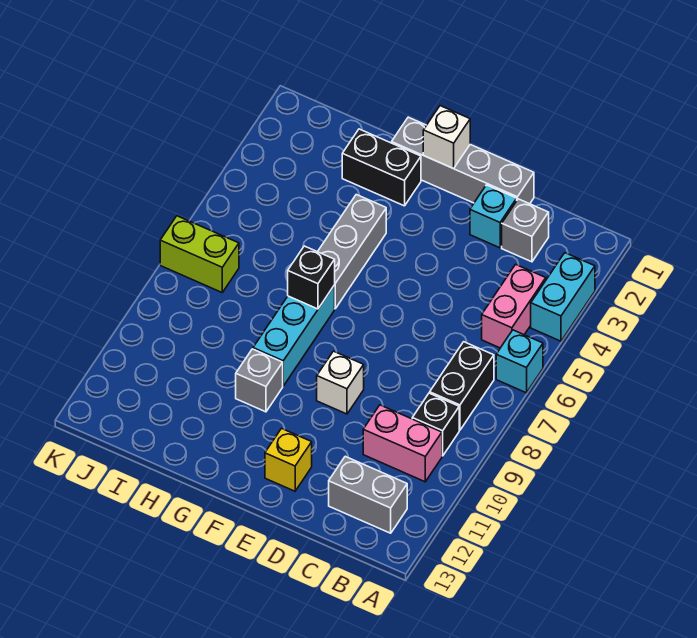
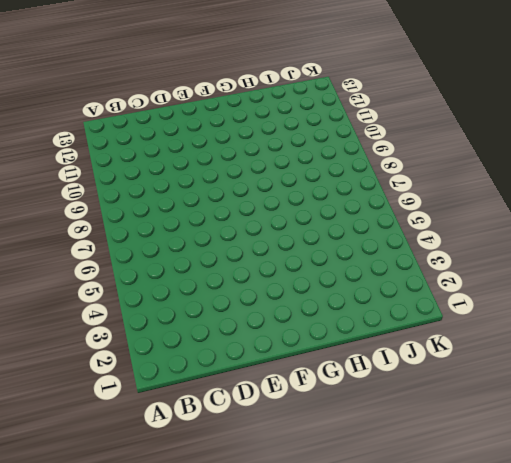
none -> cyan 1x2 brick [531,253,595,341]
none -> cyan 1x1 brick [496,330,543,393]
none -> pink 1x2 brick [482,264,546,348]

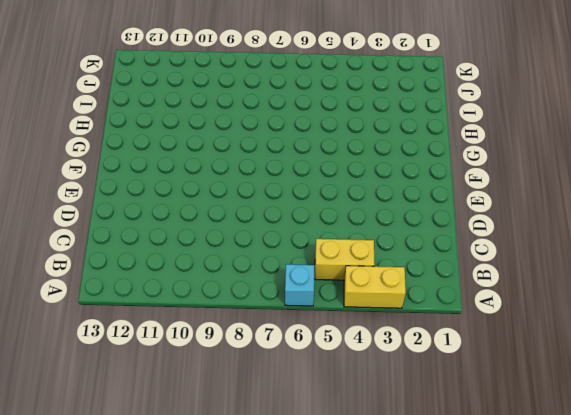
yellow 1x2 brick [344,266,406,308] -> cyan 1x2 brick [531,253,595,341]
yellow 1x2 brick [315,239,375,280] -> pink 1x2 brick [482,264,546,348]
none -> black 1x2 brick [430,342,494,430]
none -> black 1x1 brick [412,393,459,456]
none -> pink 1x2 brick [363,405,442,482]

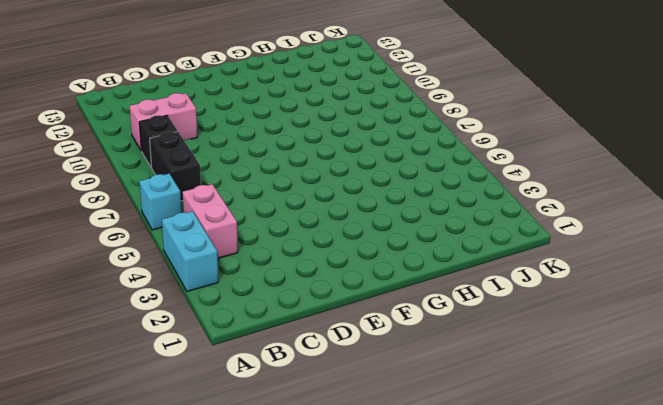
none -> grey 1x2 brick [329,456,407,533]
none -> grey 1x1 brick [502,199,549,262]
none -> grey 1x4 brick [392,117,534,204]

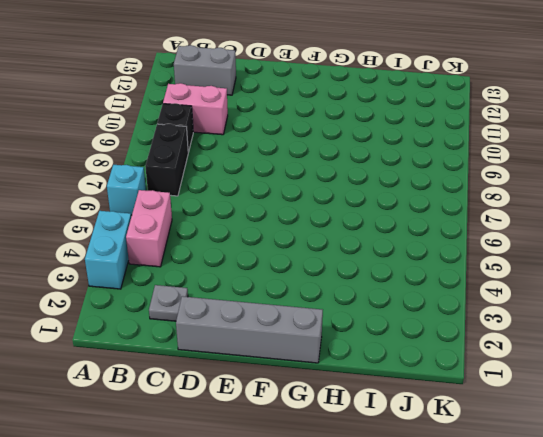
grey 1x1 plate [149,285,188,321] -> grey 1x1 brick [502,199,549,262]
none -> cyan 1x1 brick [470,185,517,248]
none -> white 1x1 brick [317,351,364,414]
none -> yellow 1x1 brick [265,429,312,491]

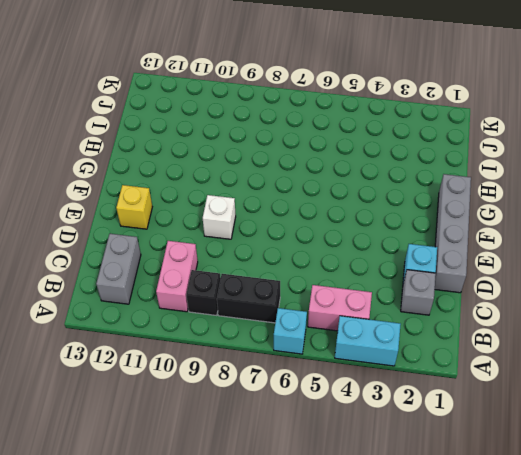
none -> black 1x2 brick [342,129,421,206]
none -> grey 1x3 brick [318,195,386,309]
none -> cyan 1x3 brick [253,285,335,386]

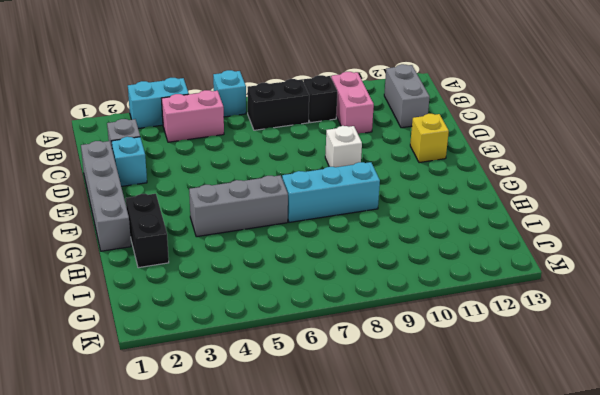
none -> grey 1x1 brick [236,349,283,412]
none -> lime 1x2 brick [160,216,239,292]
none -> white 1x1 brick [423,106,470,169]

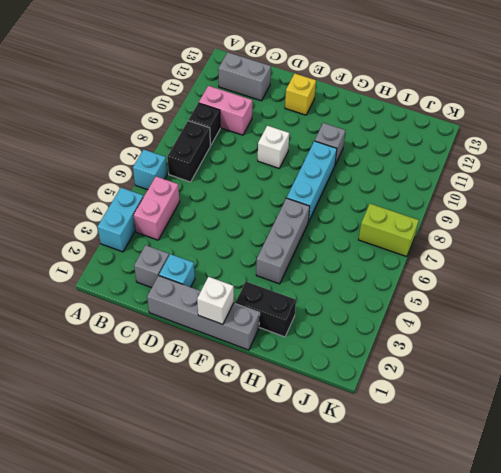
none -> black 1x1 brick [288,246,335,309]

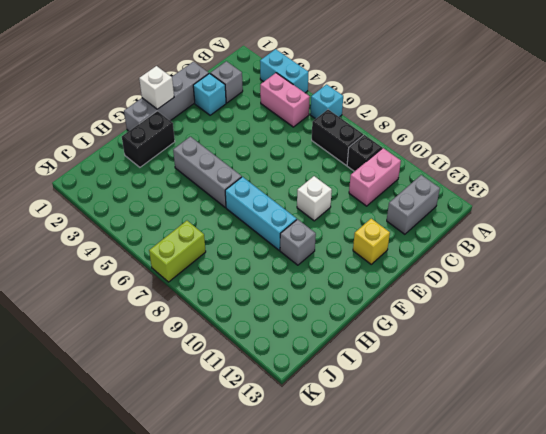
none -> black 1x1 brick [288,246,335,309]

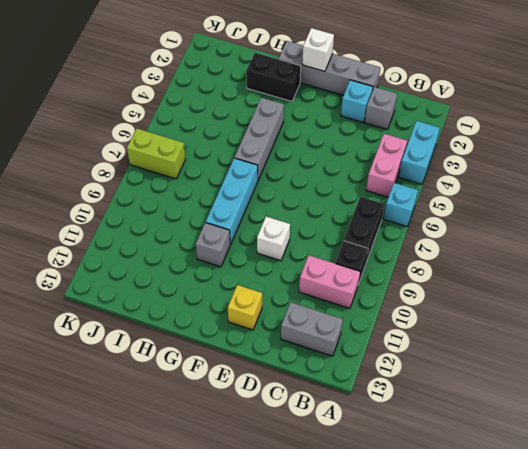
none -> black 1x1 brick [288,246,335,309]

